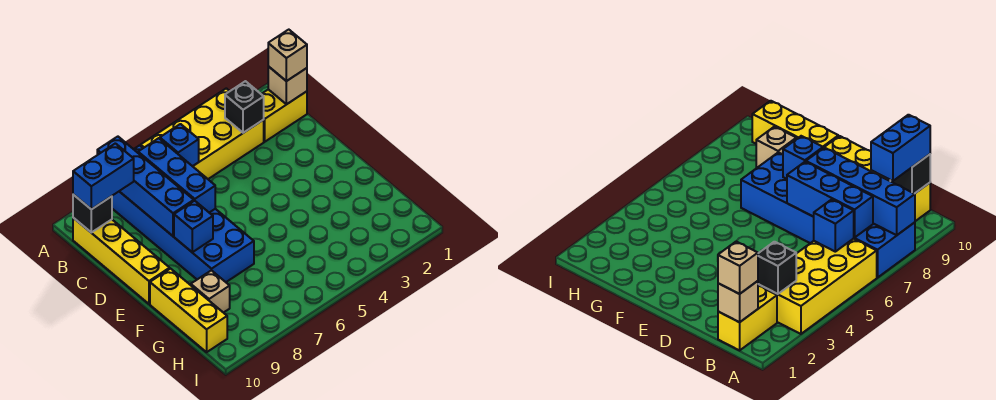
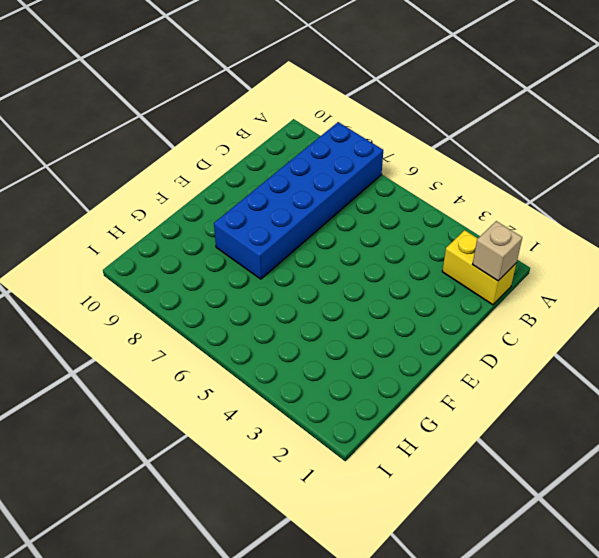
none -> yellow 2x4 brick [141,88,264,179]
none -> yellow 1x4 brick [73,218,170,304]
none -> yellow 1x3 brick [150,269,227,352]

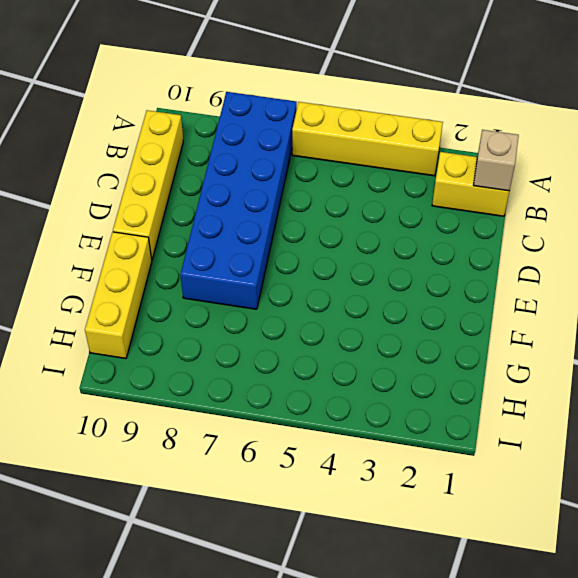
yellow 1x4 brick [292,102,443,176] -> yellow 2x4 brick [141,88,264,179]
none -> tan 1x1 brick [191,270,230,313]
none -> blue 1x4 brick [97,137,194,236]
none -> black 1x1 brick [225,81,264,133]

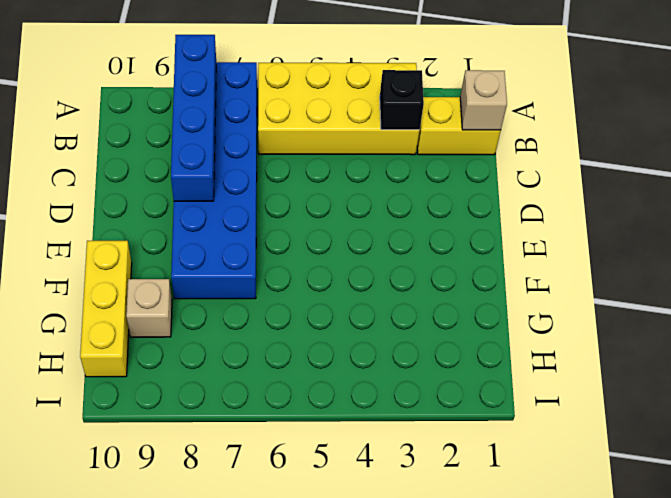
none -> yellow 1x4 brick [73,218,170,304]
none -> blue 1x1 brick [160,124,199,166]
none -> blue 1x3 brick [138,138,215,213]

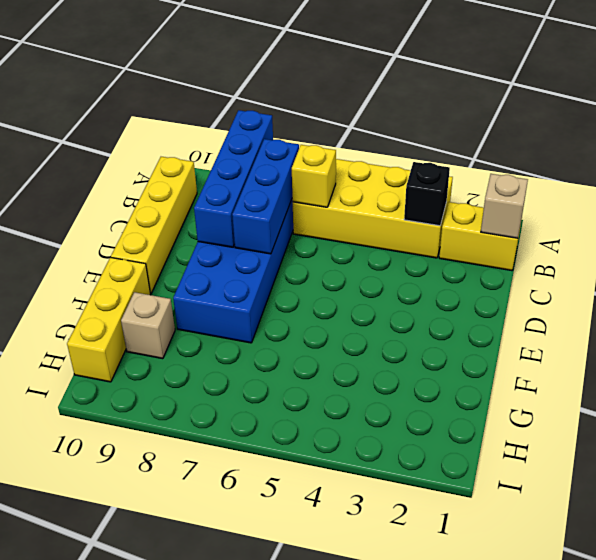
yellow 1x1 brick [292,145,336,207] -> blue 1x1 brick [160,124,199,166]
none -> black 1x1 brick [73,195,112,233]
none -> blue 1x1 brick [174,201,213,252]
none -> tan 1x1 brick [268,30,307,81]

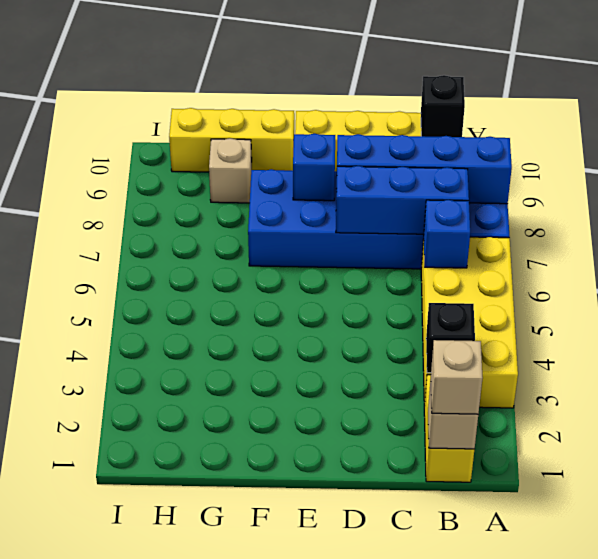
none -> blue 1x2 brick [73,143,134,209]

